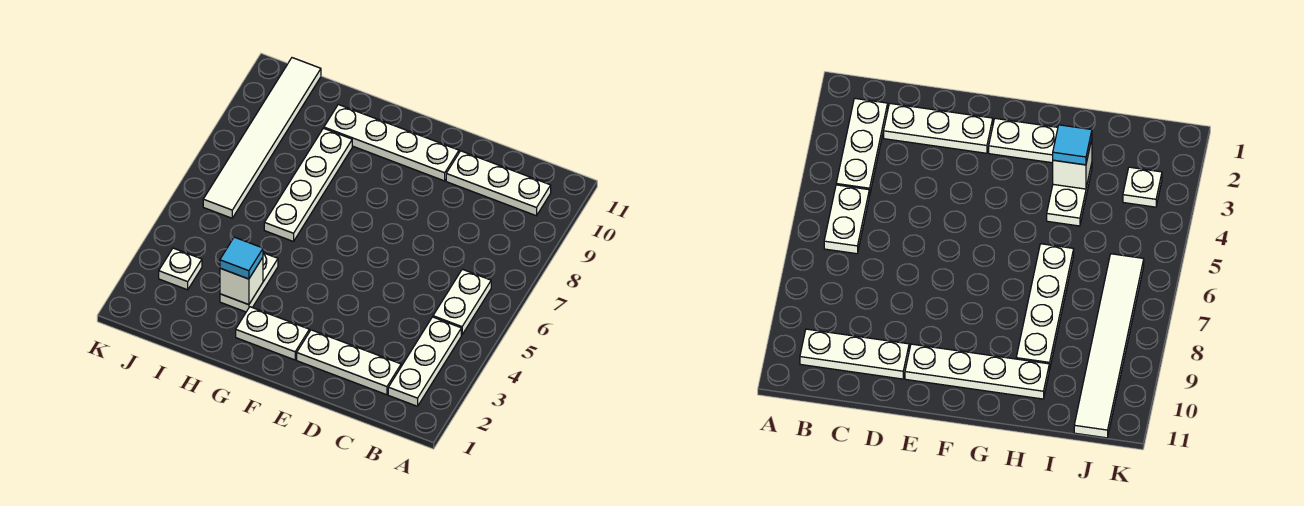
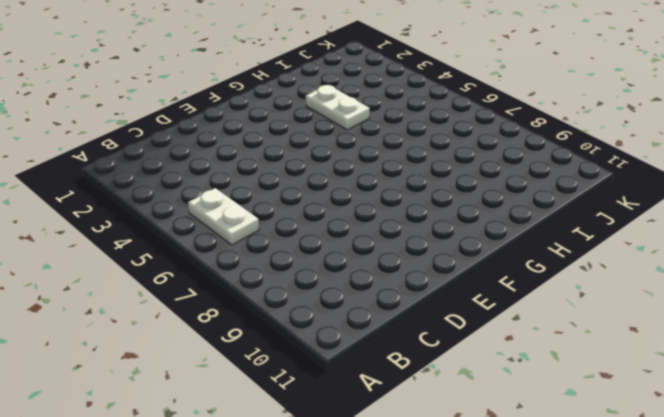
none -> white 1x3 plate [388,317,461,406]
none -> white 1x3 plate [446,151,551,216]
none -> white 1x3 plate [297,330,401,395]

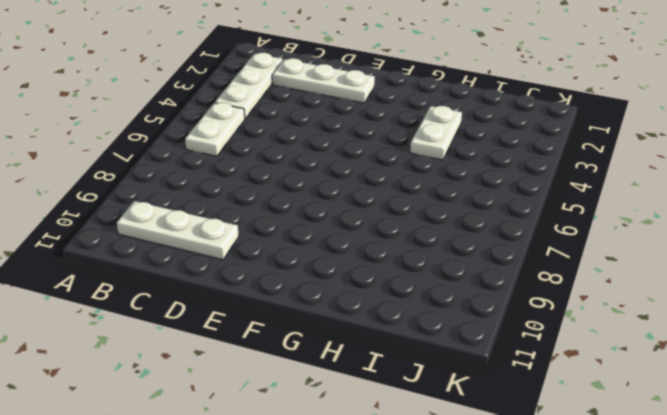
none -> white 1x4 plate [324,105,459,181]
none -> white 1x2 plate [236,307,309,360]
none -> white 1x4 plate [264,128,352,242]

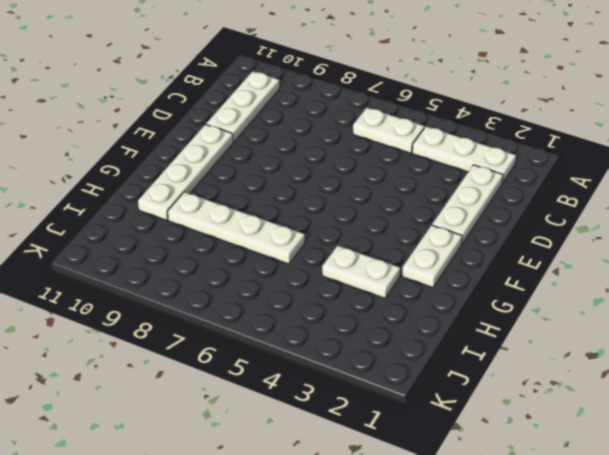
none -> white 1x1 plate [159,248,202,290]
none -> white 1x6 tile [203,58,321,218]
none -> white 1x1 brick [220,257,263,305]

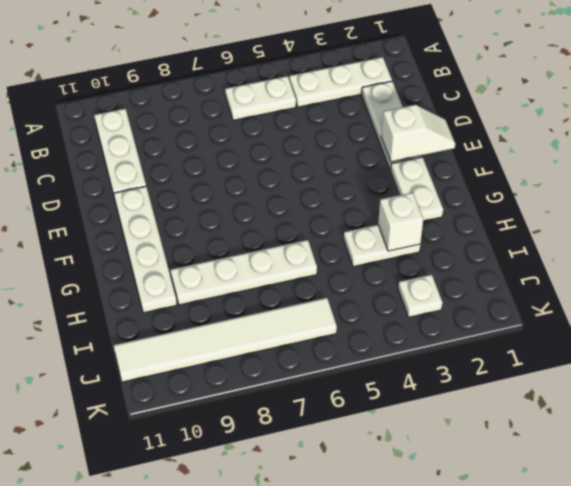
white 1x2 slope [381,105,455,162] -> none
none -> cyan 1x1 tile [220,237,263,279]

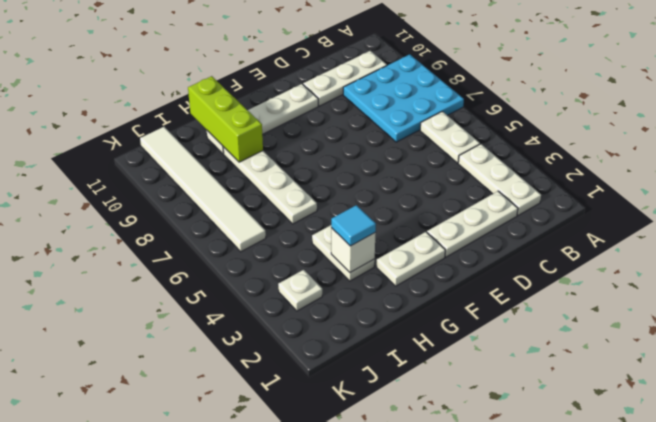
cyan 3x3 plate [343,54,464,142] -> none
lime 1x3 brick [188,76,263,162] -> none

